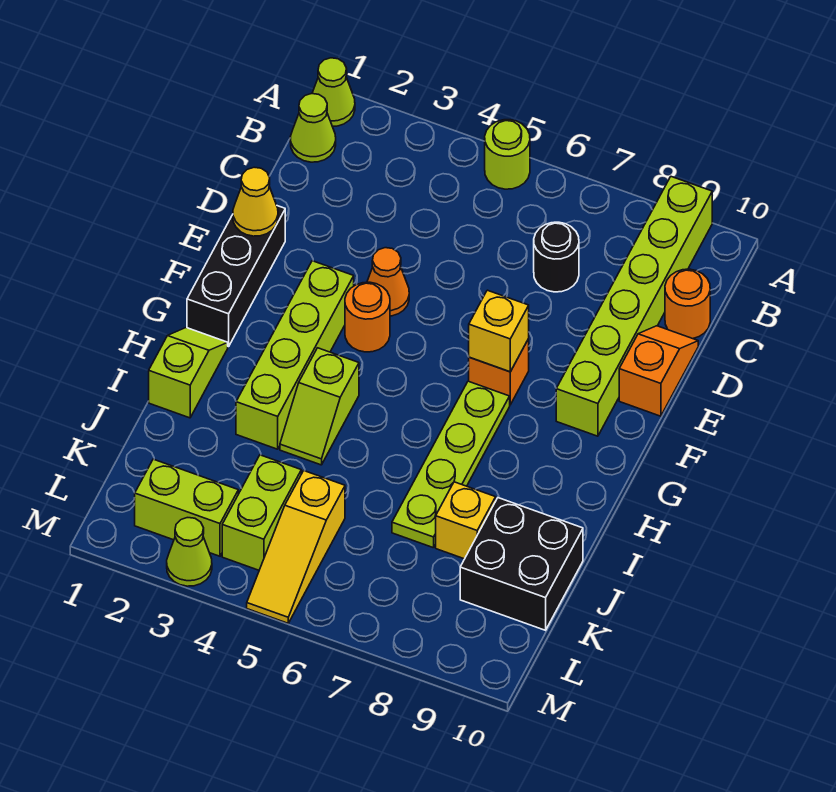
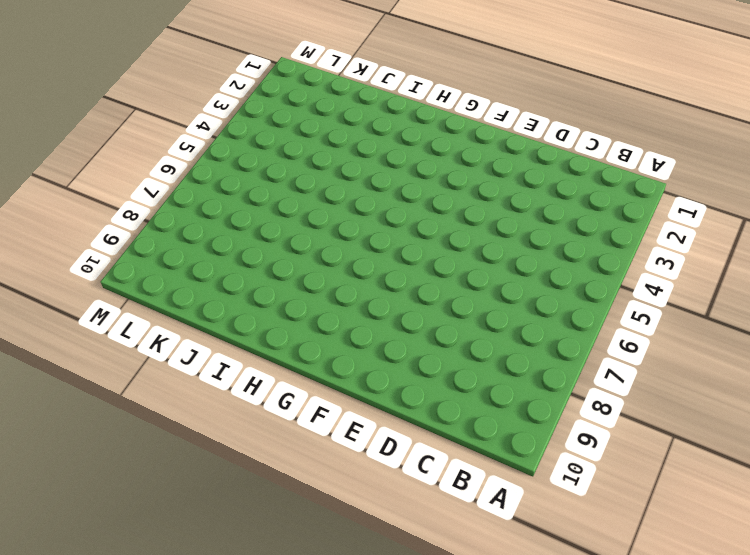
none -> lime 1x1 cone [312,58,355,126]
none -> lime 1x1 round brick [485,120,530,189]
none -> lime 1x6 brick [556,177,712,436]

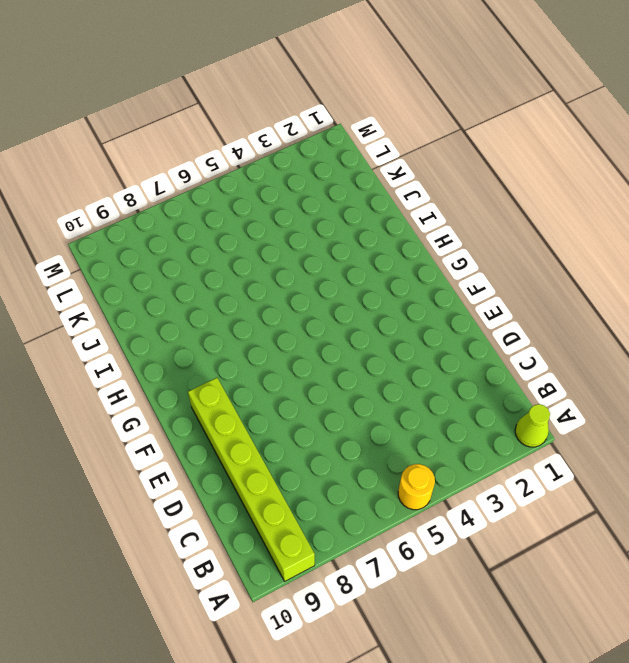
yellow 1x1 round brick [398,464,435,510] -> lime 1x1 round brick [485,120,530,189]
none -> lime 1x1 cone [290,94,336,162]
none -> black 1x1 round brick [534,222,579,292]
none -> orange 1x1 round brick [665,269,710,339]

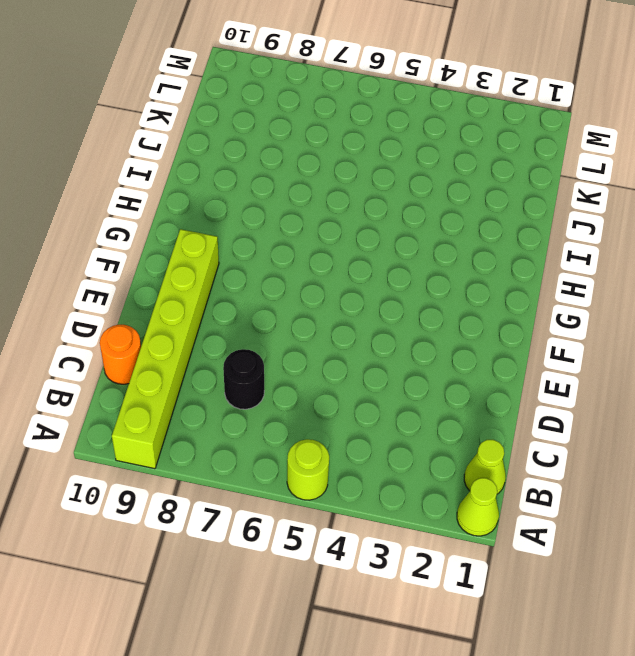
none -> orange 1x2 slope [619,326,698,416]
none -> black 1x3 brick [187,206,285,347]
none -> orange 1x1 cone [367,248,409,316]

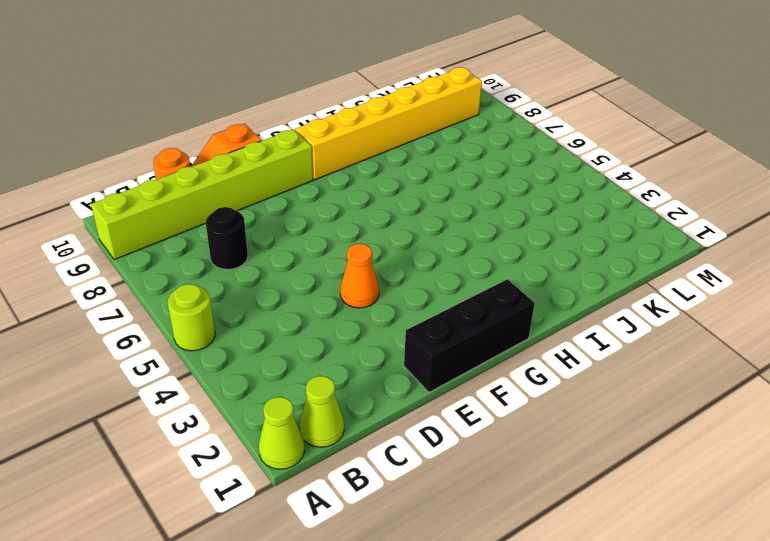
yellow 1x6 brick [295,67,482,180] -> black 2x2 brick [460,498,583,630]
none -> lime 1x4 brick [236,261,354,449]
none -> orange 1x1 round brick [345,282,390,352]
none -> orange 1x1 brick [469,339,529,405]

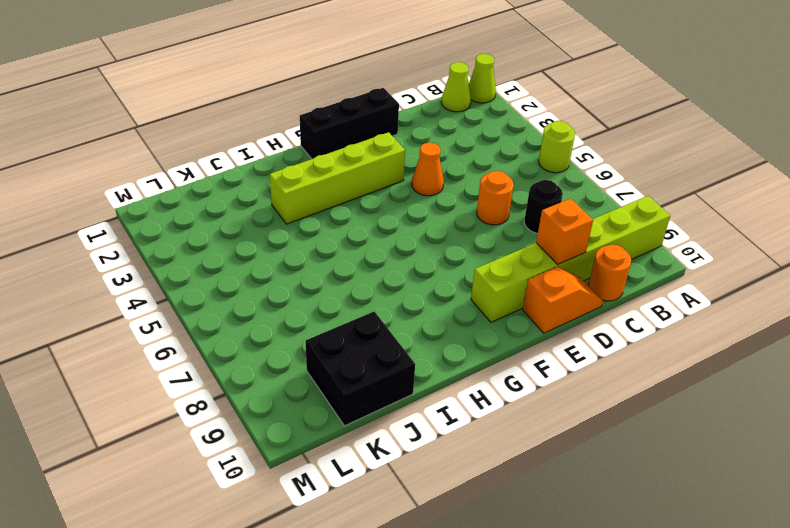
orange 1x1 round brick [477,171,514,225] -> orange 1x1 round brick moved to [345,282,390,352]
orange 1x1 brick [536,199,593,265] -> orange 1x1 brick moved to [469,339,529,405]
none -> lime 1x4 plate [392,381,510,548]
none -> lime 1x2 slope [149,328,228,418]
none -> lime 1x2 slope [280,348,359,465]

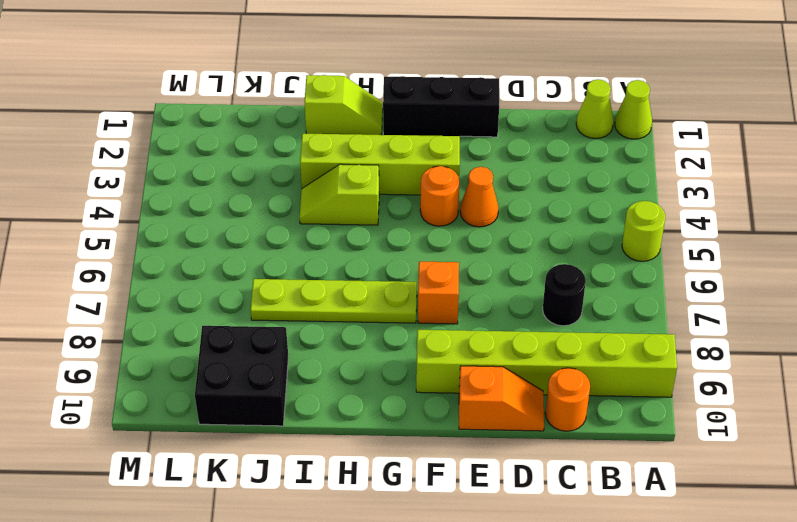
none -> yellow 1x1 brick [436,482,496,559]
none -> lime 1x2 brick [222,455,301,570]
none -> yellow 1x3 slope [247,471,345,623]

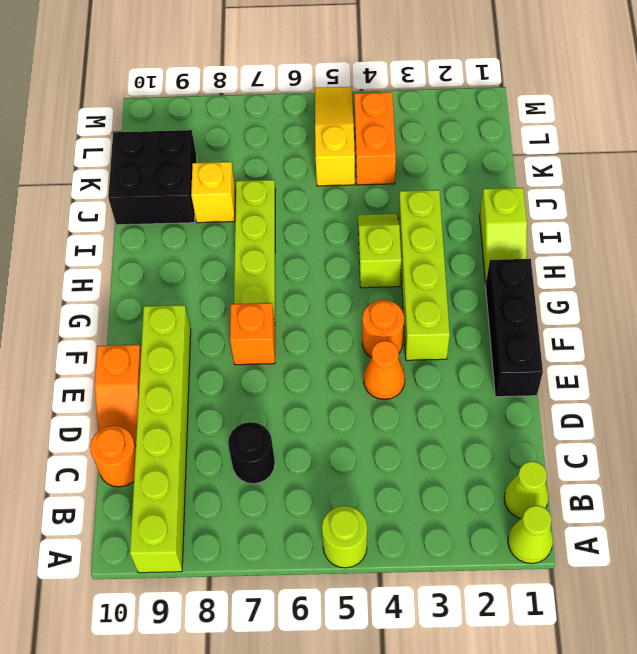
orange 1x2 brick [354,92,396,185] -> lime 1x2 brick [222,455,301,570]
none -> lime 1x2 brick [135,459,238,556]
none -> lime 1x1 cone [167,518,212,586]
none -> yellow 1x1 cone [233,167,278,236]

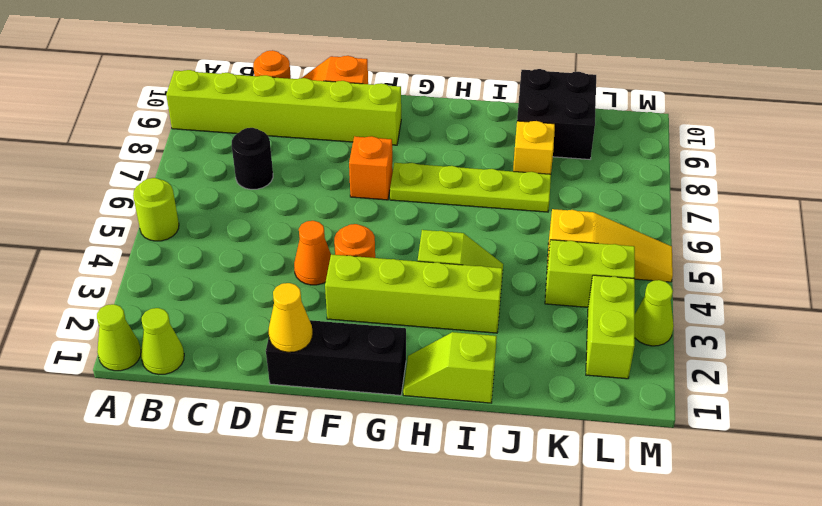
none -> yellow 1x1 brick [469,290,529,372]

